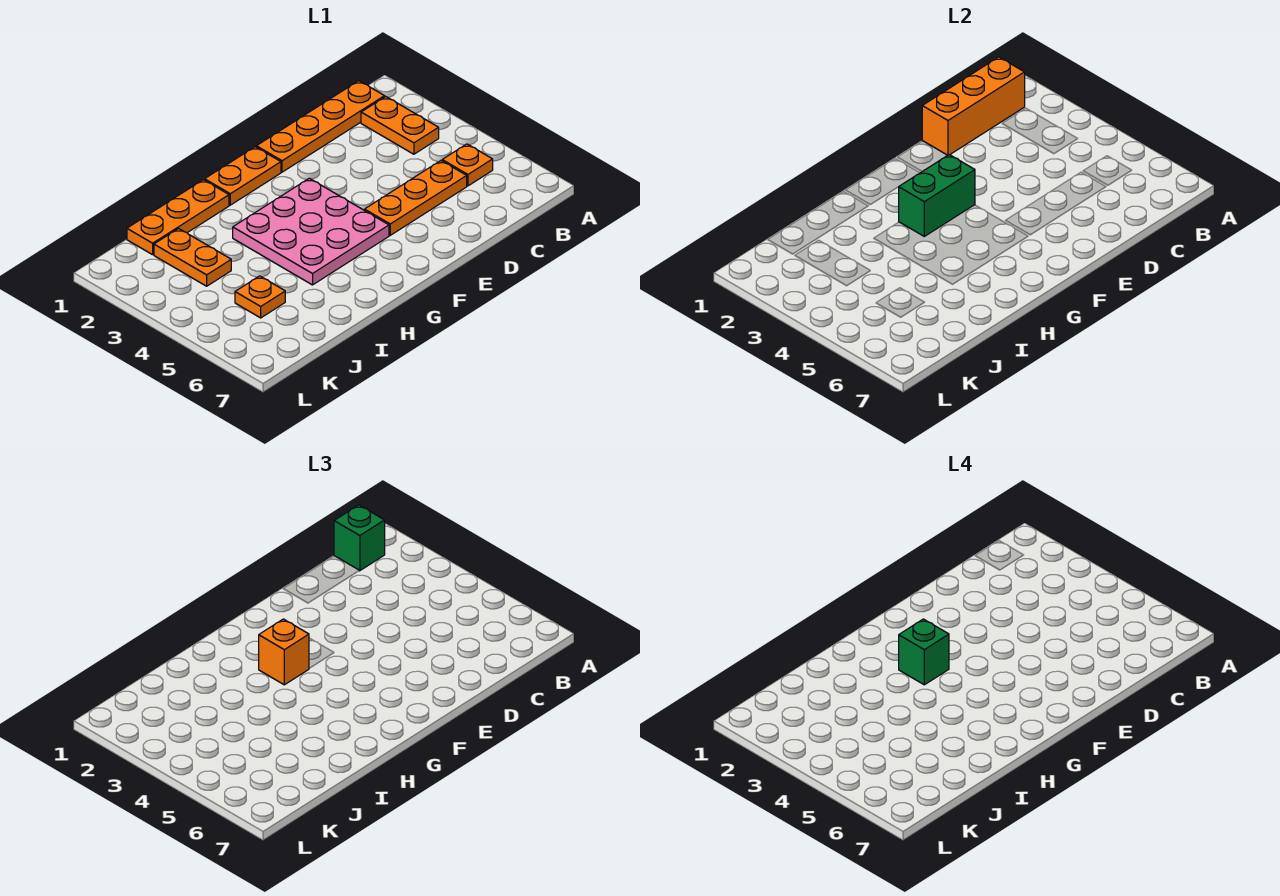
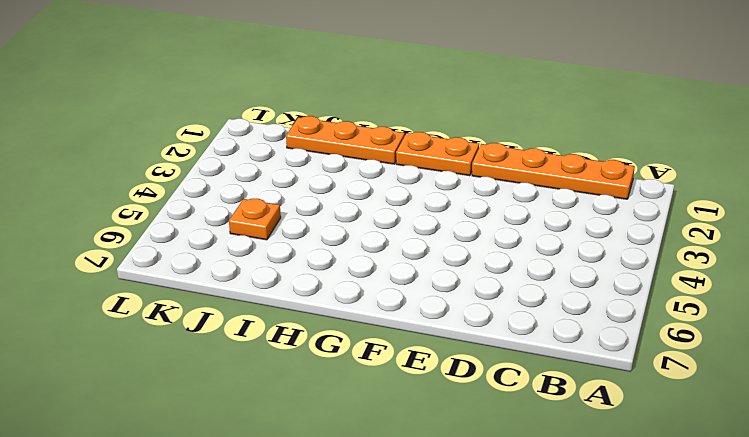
none -> orange 1x2 plate [361,97,439,154]
none -> orange 1x1 plate [442,144,493,186]
none -> orange 1x3 plate [365,161,467,235]

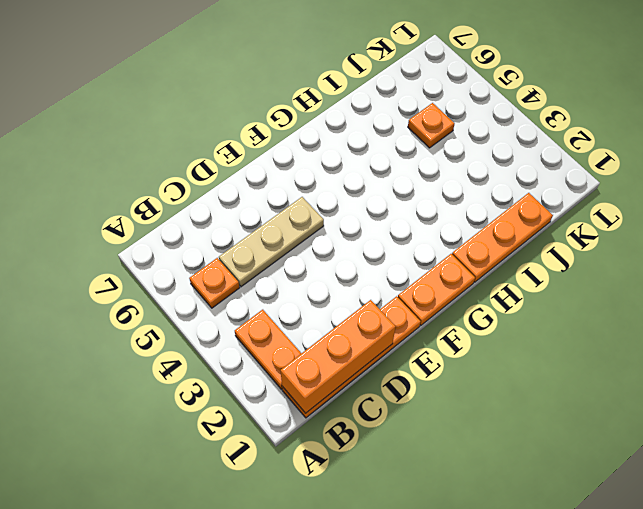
tan 1x3 plate [219,197,324,287] -> orange 1x3 plate [365,161,467,235]
none -> pink 3x3 plate [233,178,389,285]
none -> orange 1x2 plate [154,229,231,286]
none -> green 1x2 brick [899,155,975,236]

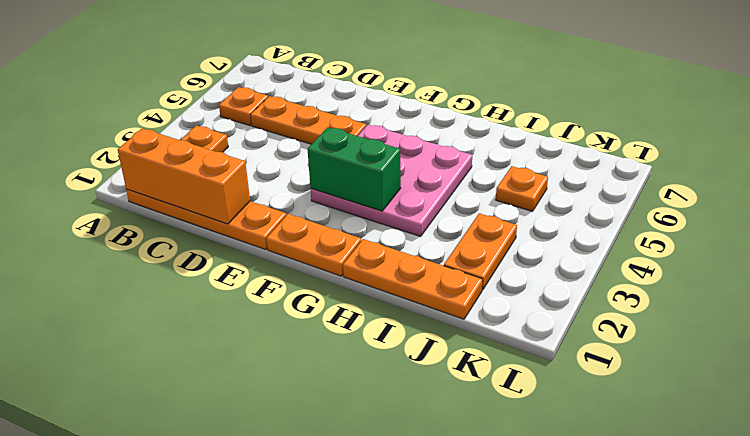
none -> green 1x1 brick [334,505,385,571]
none -> orange 1x1 brick [259,619,309,685]
none -> green 1x1 brick [899,619,949,685]

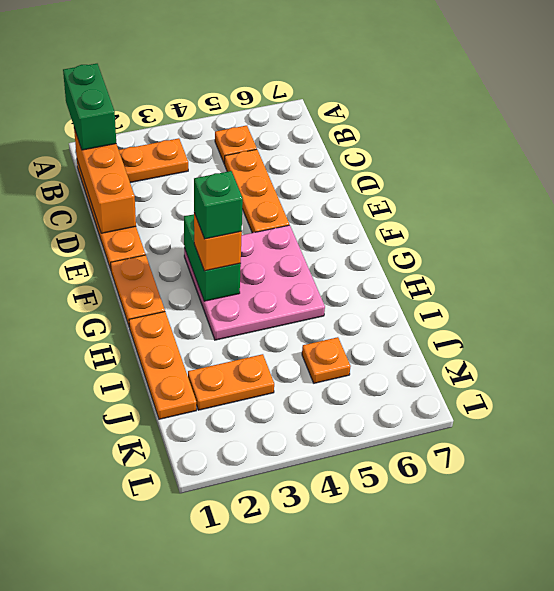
green 1x2 brick [63,64,116,150] -> green 1x1 brick [334,505,385,571]

